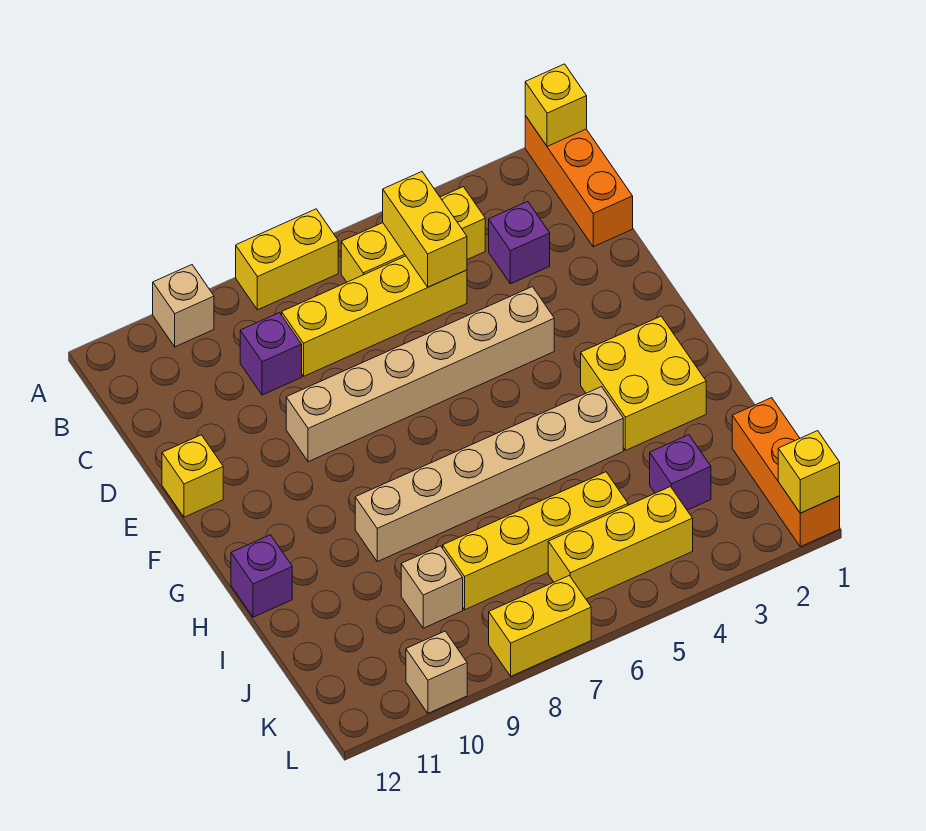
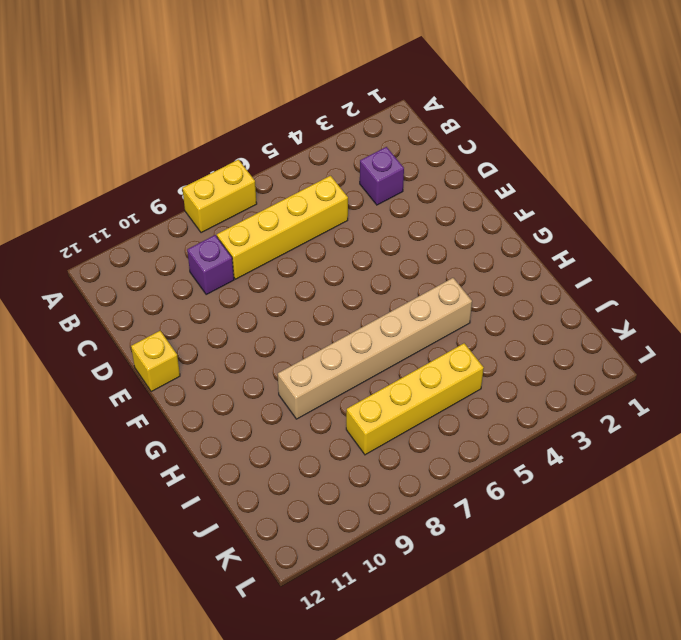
none -> orange 1x3 brick [525,116,633,247]
none -> tan 1x1 brick [153,265,214,347]
none -> yellow 1x3 brick [341,187,485,282]

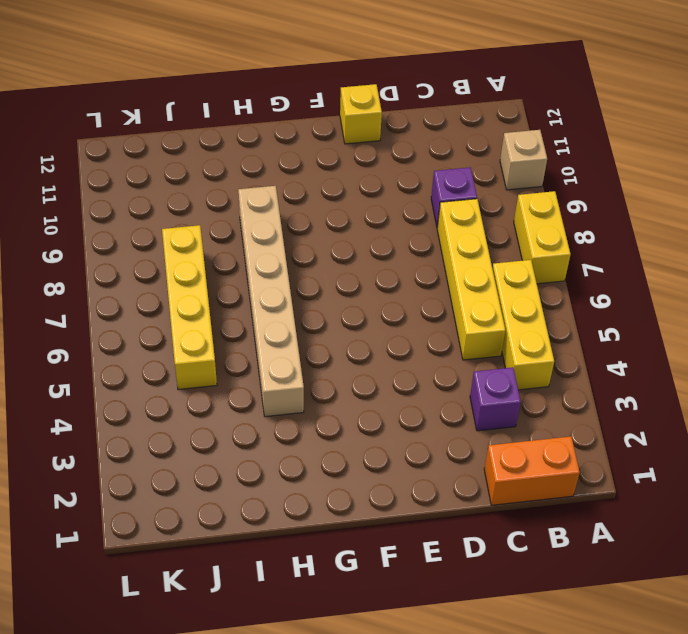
orange 1x2 brick [484,436,580,505] -> orange 1x3 brick [525,116,633,247]
none -> tan 1x6 brick [286,287,554,462]
none -> yellow 2x2 brick [581,316,706,450]
none -> purple 1x1 brick [231,535,292,617]

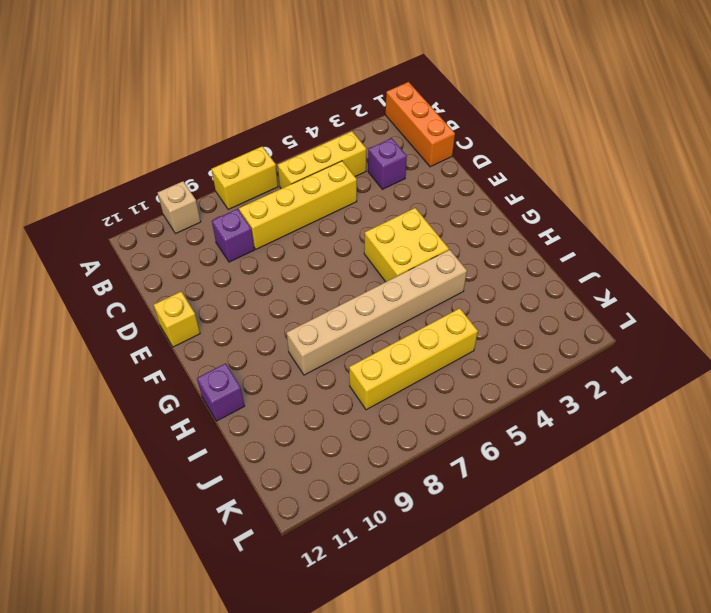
yellow 2x2 brick [364,208,449,282] -> yellow 2x2 brick moved to [581,316,706,450]
none -> tan 1x6 brick [286,287,554,462]
none -> orange 1x3 brick [732,398,840,547]
none -> purple 1x1 brick [650,435,711,510]

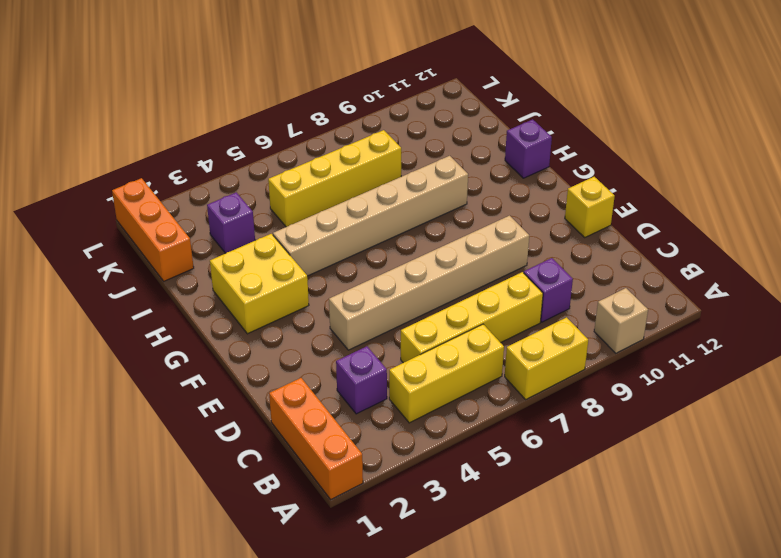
none -> tan 1x1 brick [401,546,463,628]
none -> yellow 1x3 brick [548,487,693,599]
none -> yellow 1x2 brick [489,576,591,676]

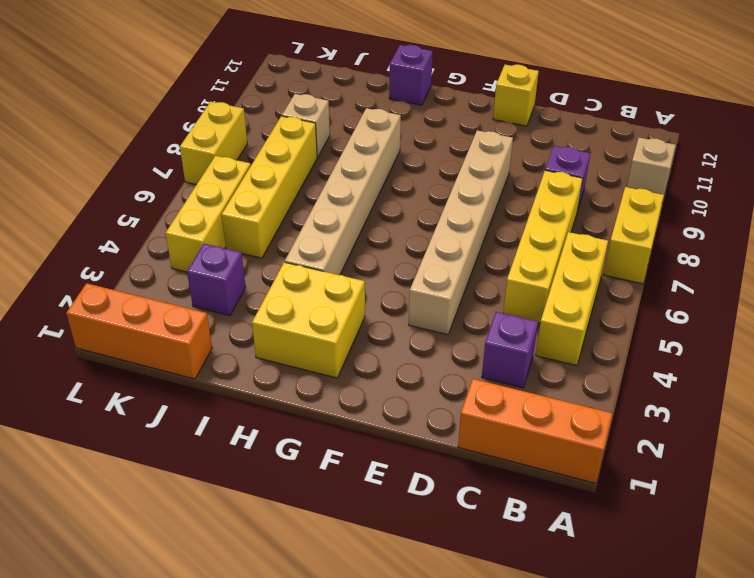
none -> tan 1x1 brick [406,631,467,713]
none -> yellow 1x1 brick [525,64,587,146]
none -> yellow 1x2 brick [383,172,467,287]

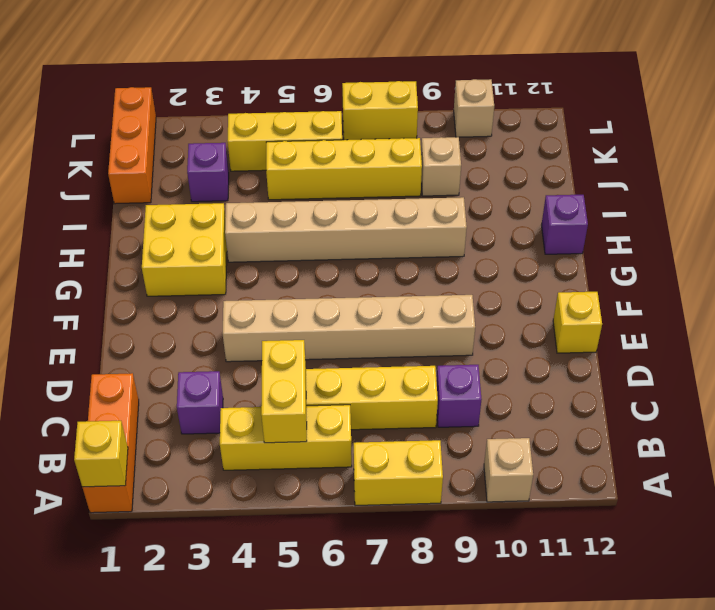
none -> yellow 1x1 brick [778,431,840,513]

